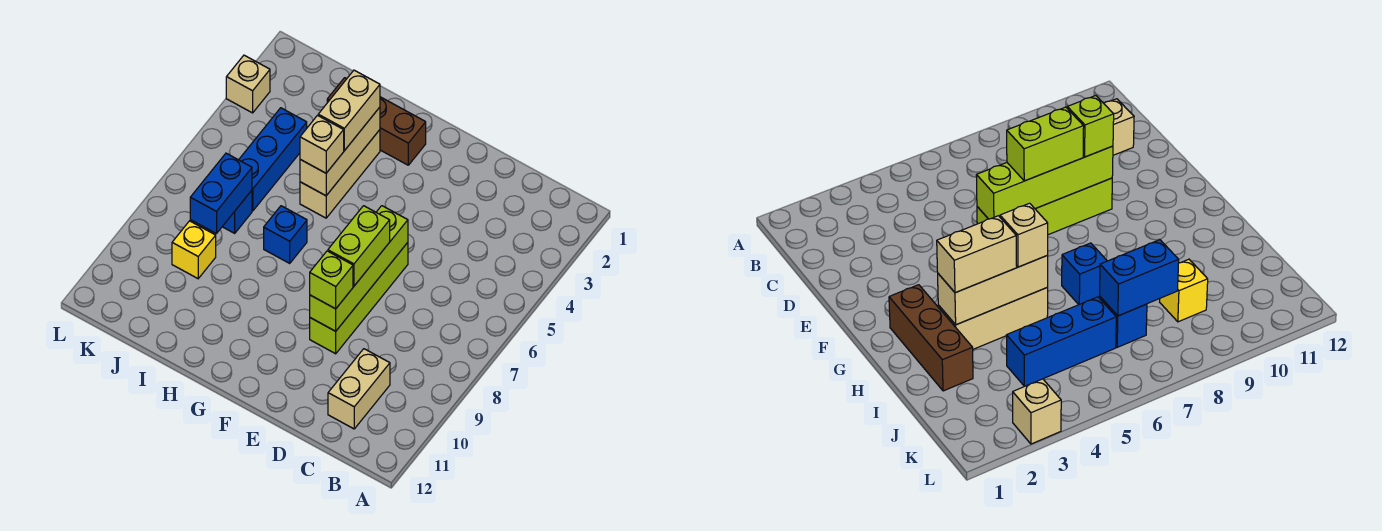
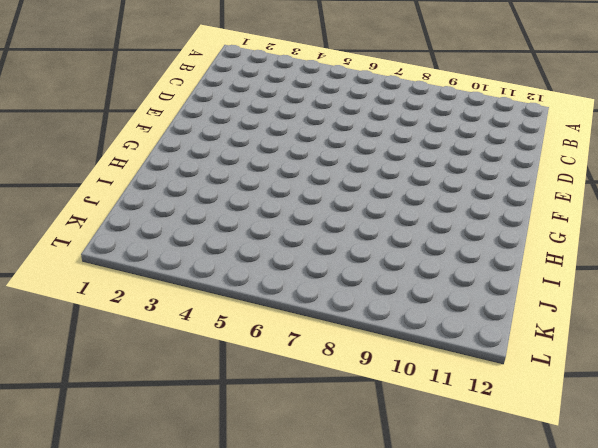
none -> tan 1x2 brick [328,349,390,429]
none -> lime 1x4 brick [310,243,408,354]
none -> brown 1x3 brick [327,78,426,165]

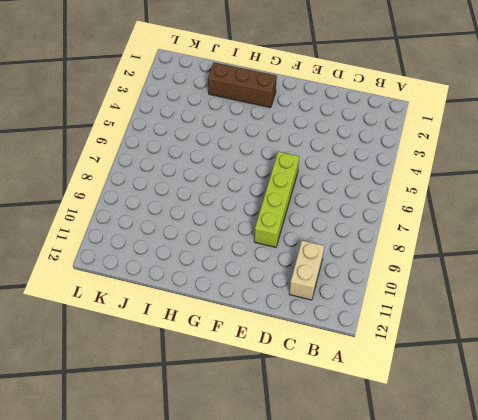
none -> tan 1x3 brick [300,130,380,218]
none -> blue 1x1 brick [264,206,307,263]
none -> blue 1x3 brick [239,108,307,211]

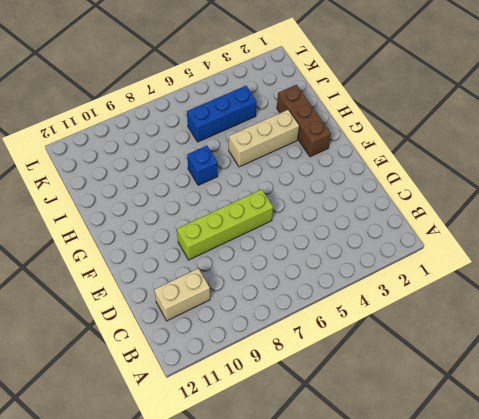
none -> blue 1x1 brick [222,190,252,233]
none -> yellow 1x1 brick [172,221,216,279]
none -> tan 1x1 brick [226,55,270,113]

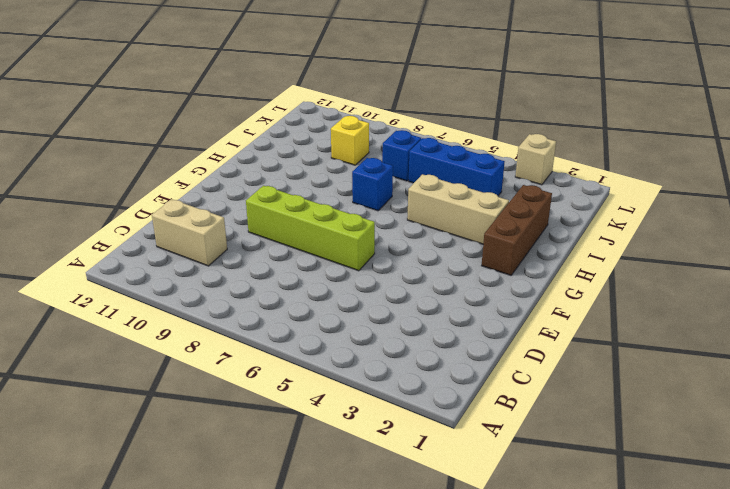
none -> lime 1x4 brick [310,206,408,331]
none -> tan 1x3 brick [300,107,380,196]
none -> blue 1x2 brick [190,153,252,234]

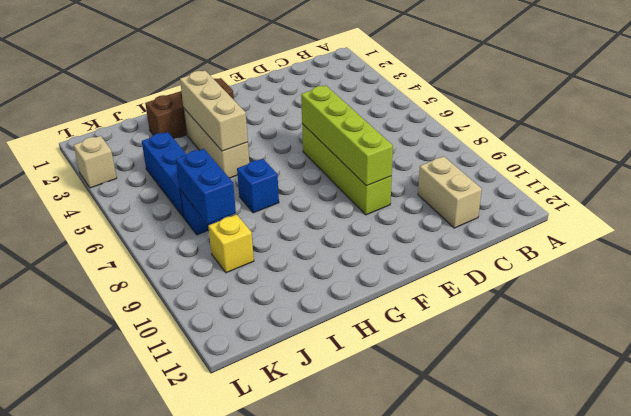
none -> lime 1x2 brick [328,206,390,286]
none -> lime 1x1 brick [310,251,353,309]
none -> tan 1x2 brick [318,70,380,151]

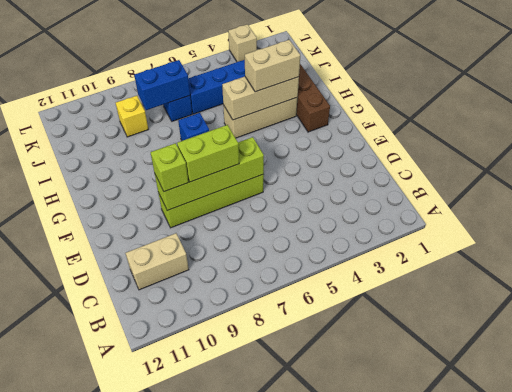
none -> tan 1x1 brick [300,116,344,173]

